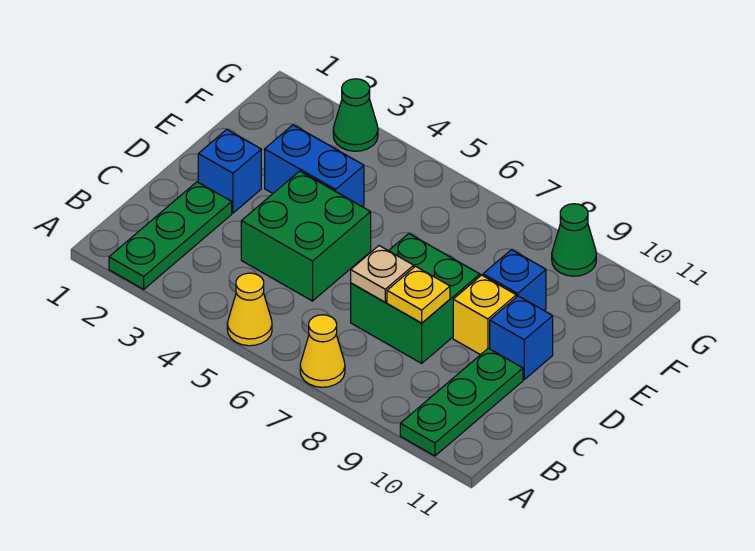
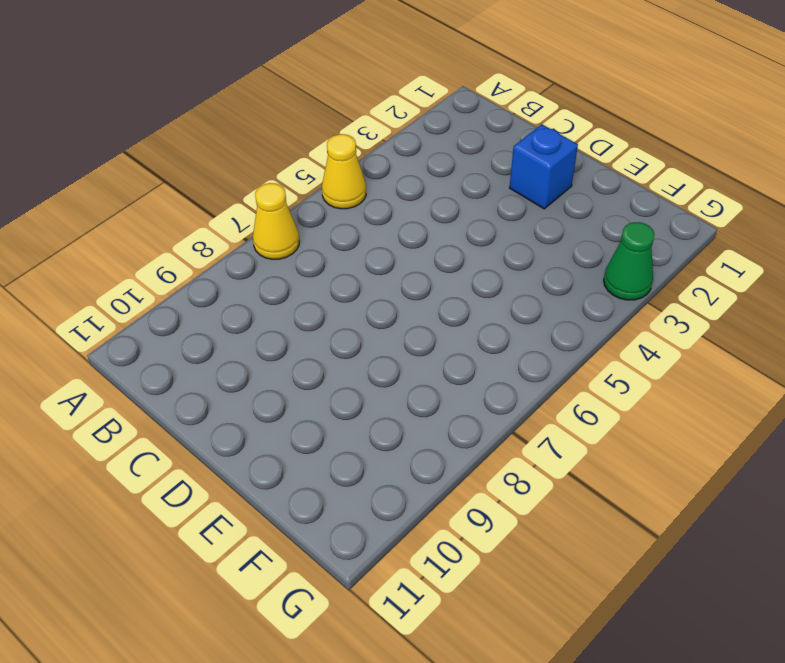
none -> green 1x3 plate [109,182,232,289]
none -> green 1x3 plate [400,348,523,456]
none -> green 2x2 brick [241,171,371,301]

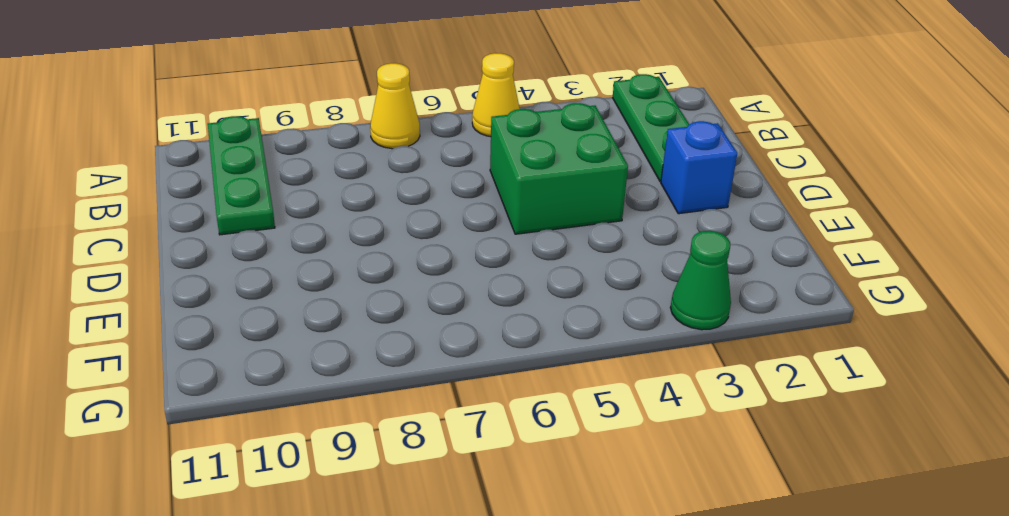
none -> green 2x2 brick [351,234,480,363]
none -> yellow 1x1 brick [453,275,516,355]
none -> blue 1x1 brick [490,296,553,379]

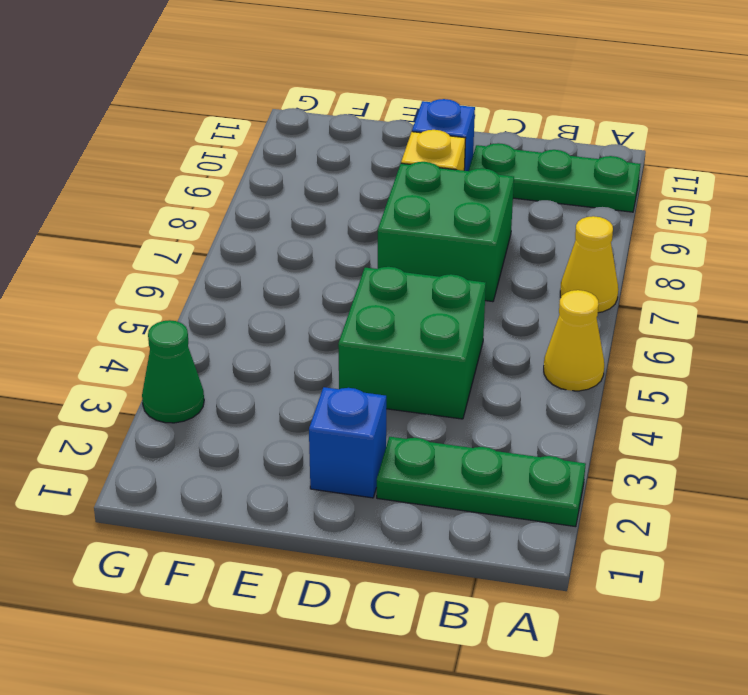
none -> blue 1x2 brick [265,125,364,207]
none -> blue 1x1 brick [483,250,546,311]
none -> green 1x1 cone [552,204,596,276]

